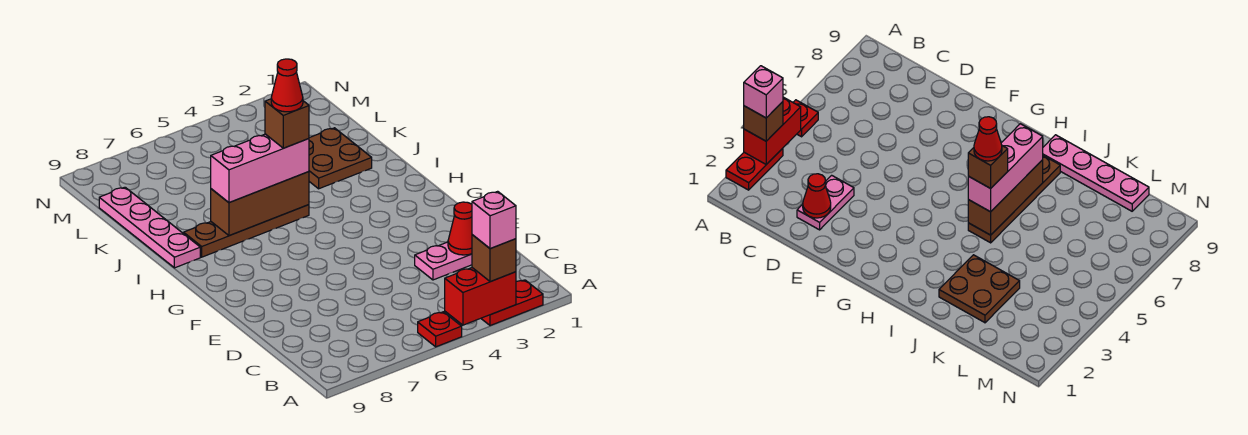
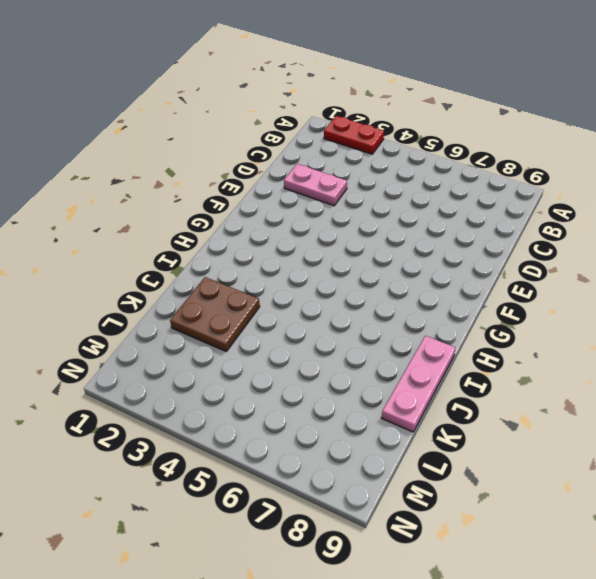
pink 1x3 plate [382,336,456,432] -> pink 1x4 plate [99,187,200,268]
none -> red 1x1 plate [418,312,462,347]
none -> brown 1x4 plate [184,205,309,257]
none -> red 1x2 brick [445,268,516,325]

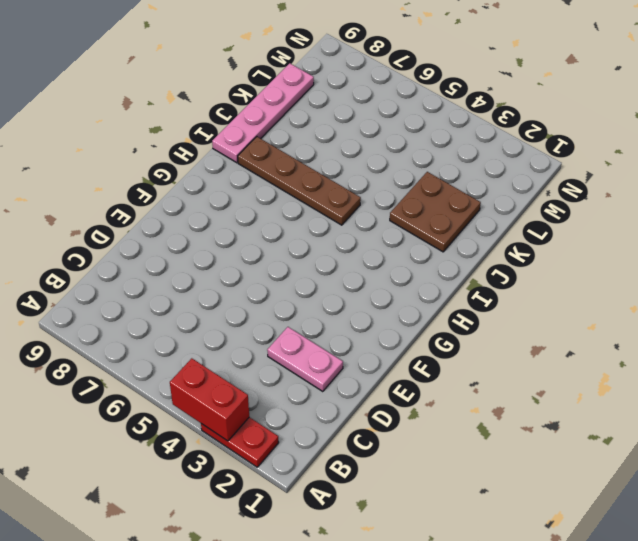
none -> red 1x1 plate [418,312,462,347]
none -> red 1x1 cone [448,202,472,255]
none -> brown 1x3 brick [211,172,309,236]

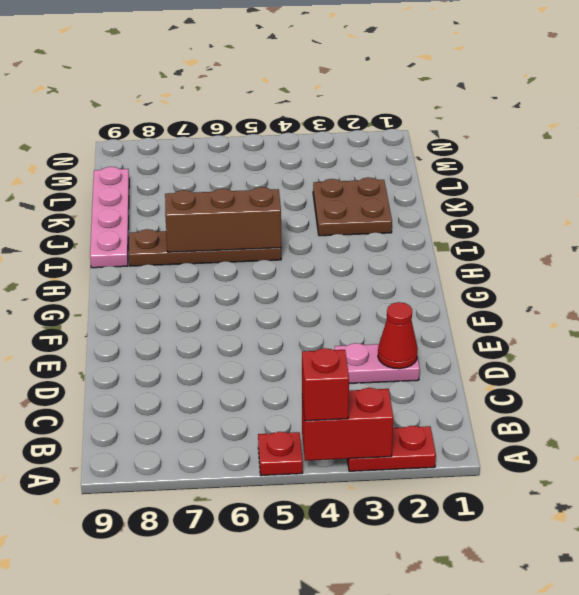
red 1x1 brick [302,348,349,421] -> none
none -> brown 1x1 brick [472,235,516,282]
none -> pink 1x3 brick [211,134,309,203]
none -> pink 1x1 brick [472,191,516,249]

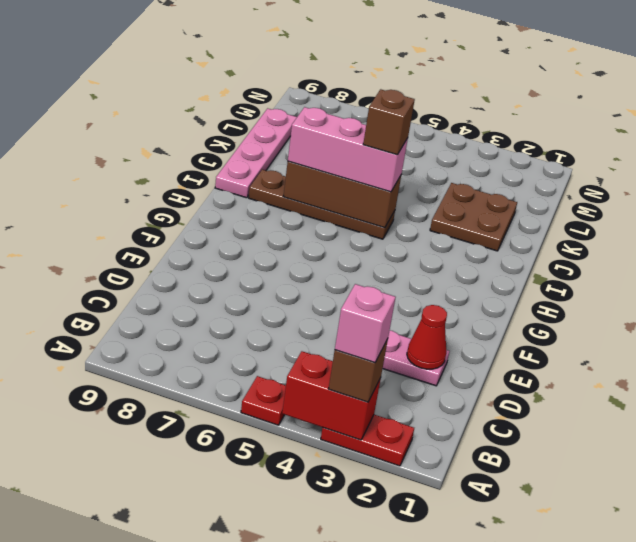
none -> red 1x1 cone [271,59,303,112]

